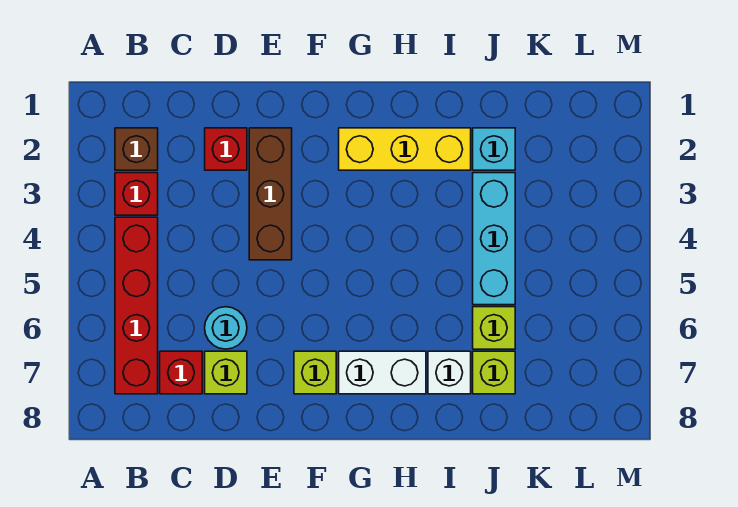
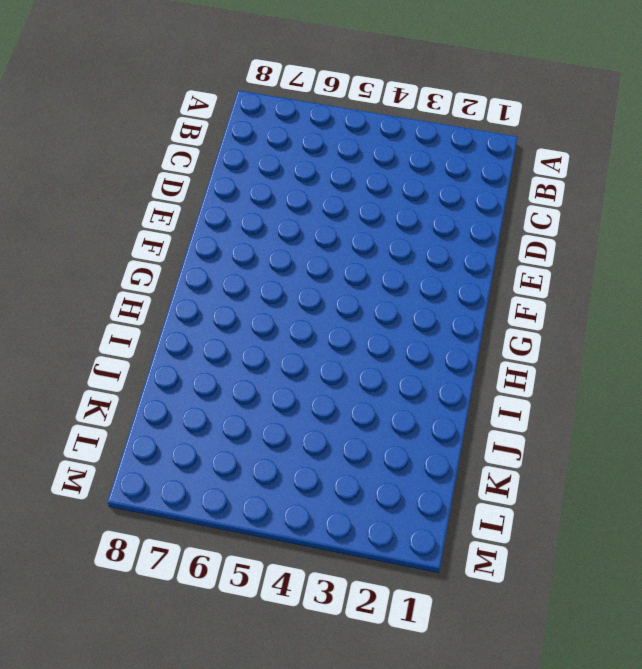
none -> brown 1x1 brick [115,128,158,170]
none -> red 1x1 brick [115,173,158,215]
none -> red 1x4 brick [115,217,158,394]

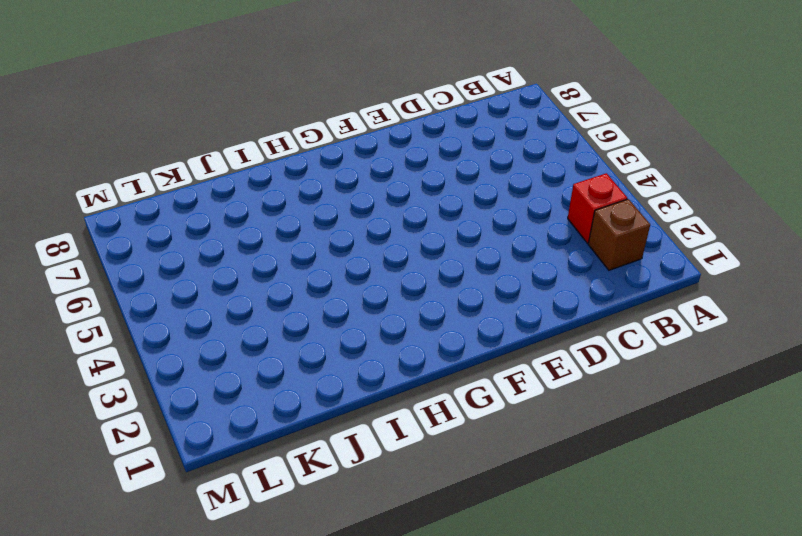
none -> red 1x4 brick [115,217,158,394]
none -> red 1x1 brick [160,351,202,394]
none -> red 1x1 brick [205,128,247,170]

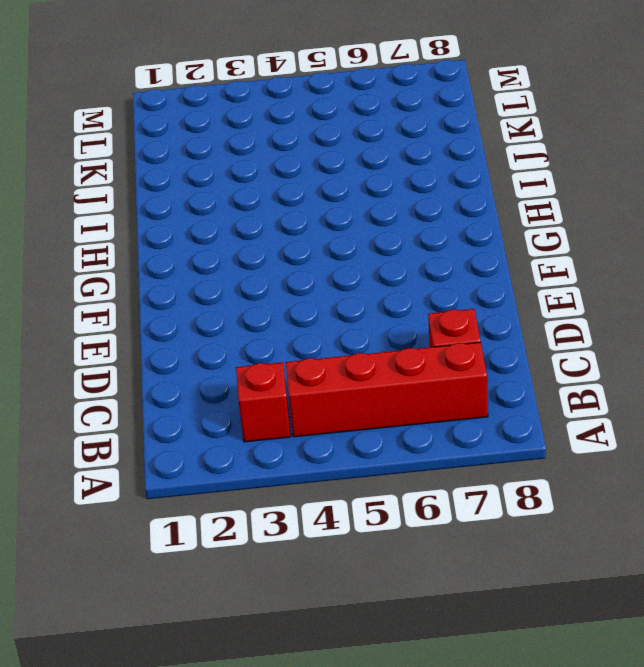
none -> brown 1x1 brick [115,128,158,170]
none -> red 1x1 brick [205,128,247,170]
none -> cyan 1x1 round brick [205,307,247,349]

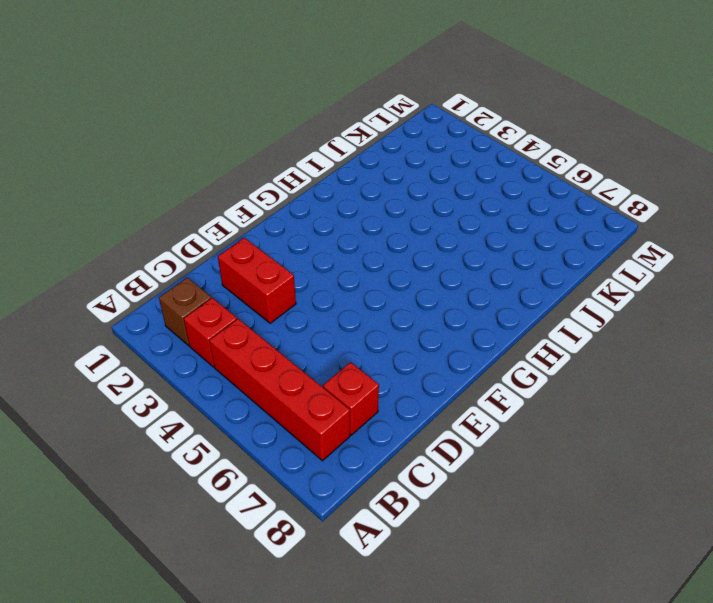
red 1x2 brick [218,238,296,323] -> red 1x1 brick [205,128,247,170]
none -> cyan 1x1 round brick [205,307,247,349]
none -> lime 1x1 brick [205,351,247,394]
none -> brown 1x3 brick [249,128,292,260]

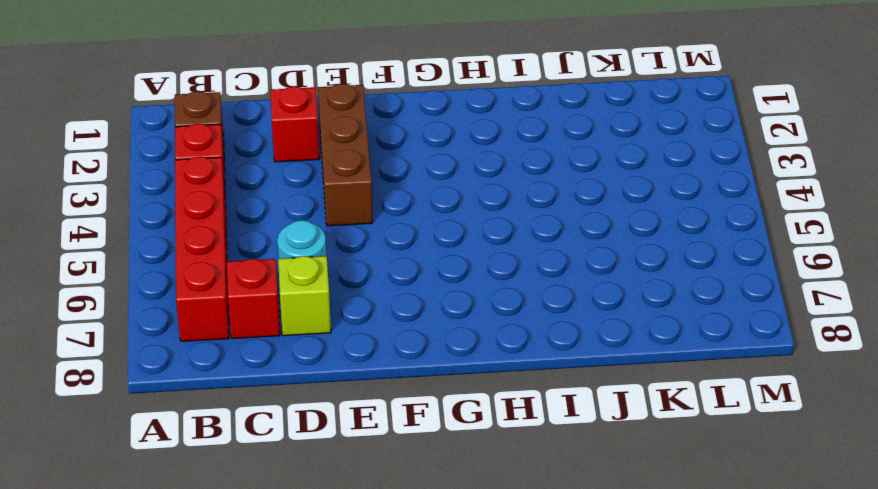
none -> lime 1x1 brick [294,351,336,394]
none -> yellow 1x3 brick [339,128,471,170]
none -> white 1x2 brick [339,351,426,394]

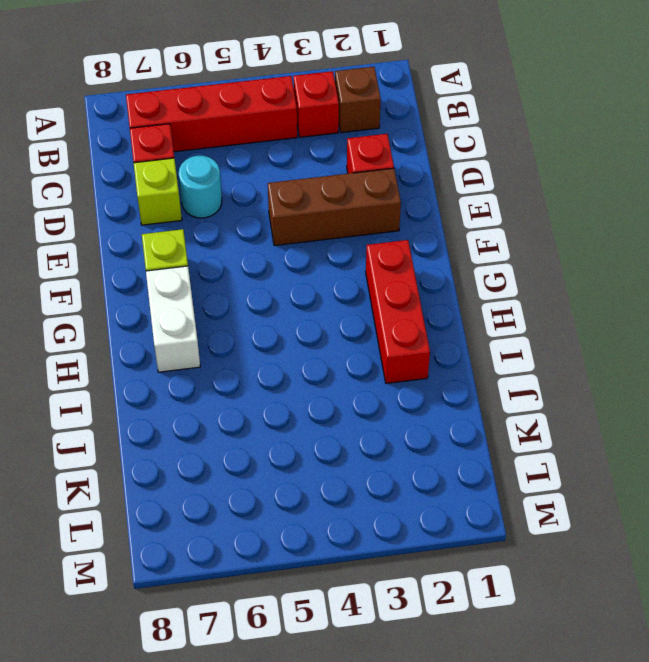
red 1x3 brick [366,240,430,384] -> yellow 1x3 brick [339,128,471,170]
none -> white 1x1 brick [428,351,471,394]
none -> cyan 1x1 brick [473,128,515,170]
none -> cyan 1x3 brick [473,173,515,305]

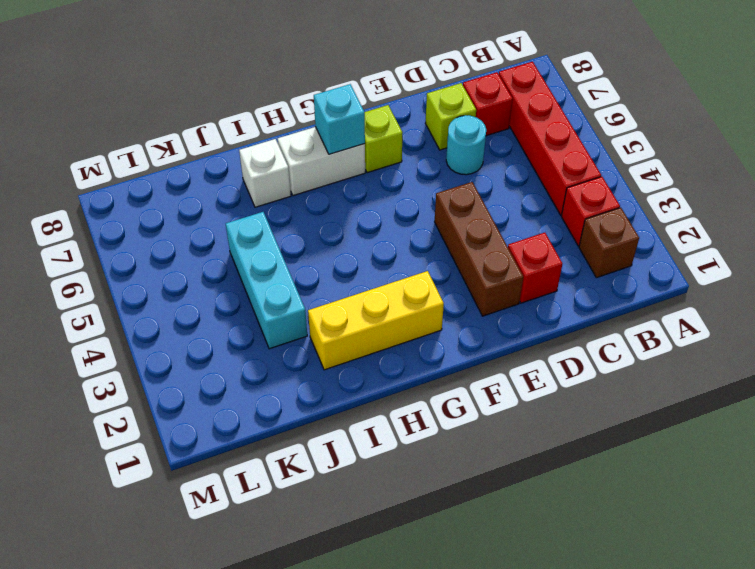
cyan 1x1 brick [314,84,365,154] -> cyan 1x1 brick moved to [473,128,515,170]
none -> lime 1x1 brick [473,307,515,349]
none -> lime 1x1 brick [473,351,515,394]

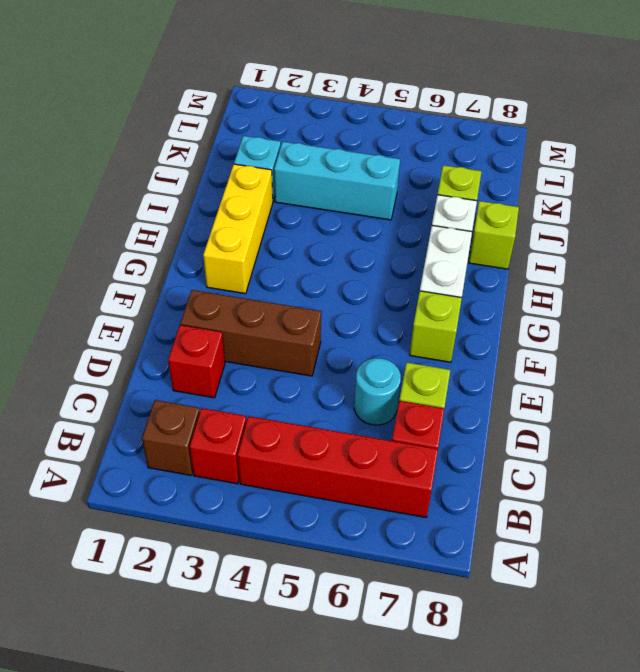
lime 1x1 brick [469,201,519,269] -> lime 1x1 brick moved to [473,307,515,349]

